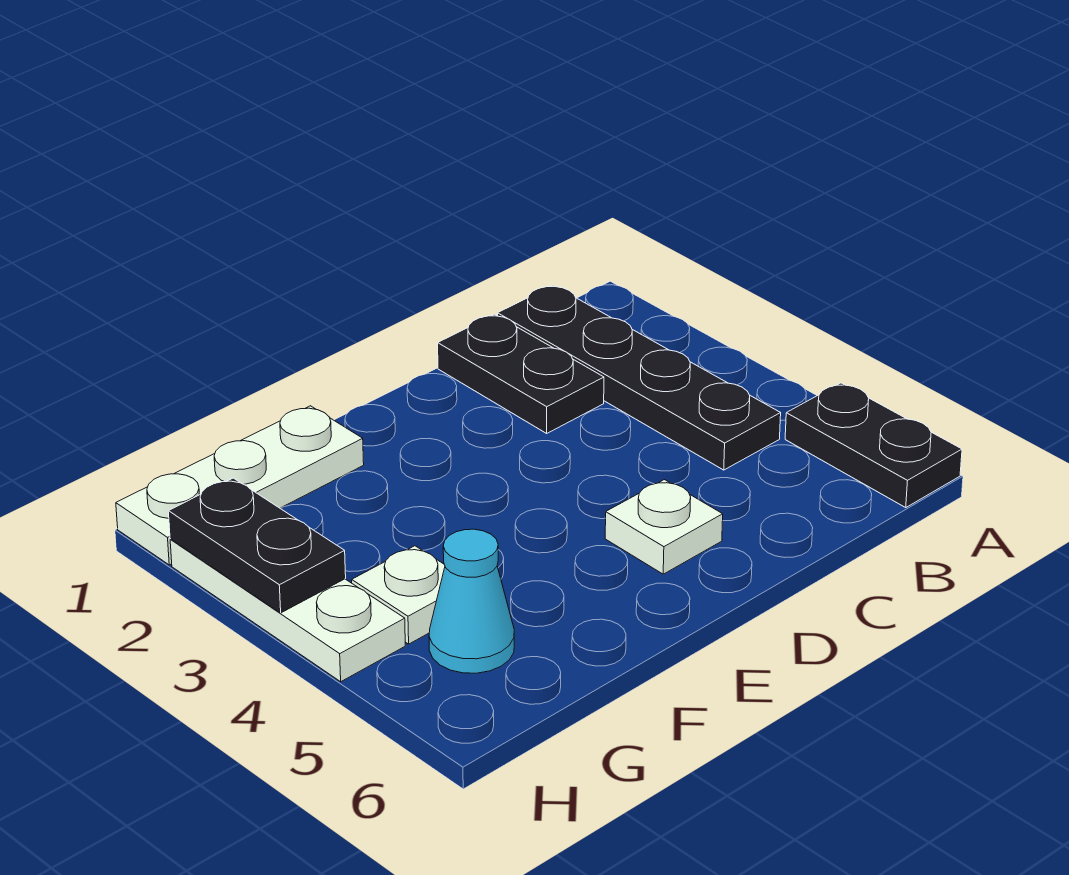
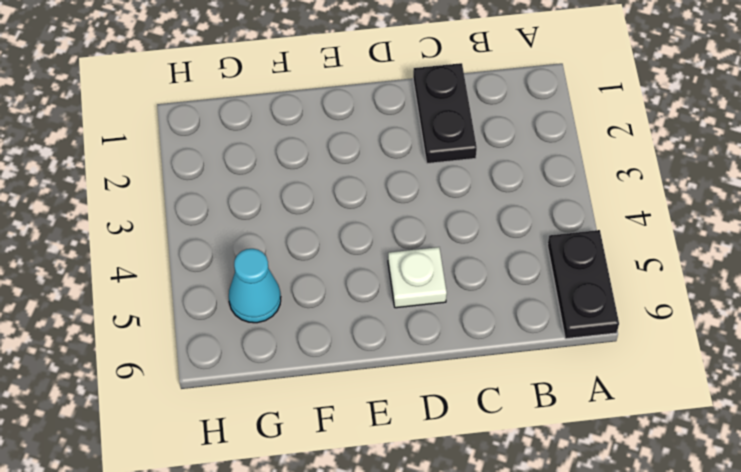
none -> black 1x4 plate [498,285,781,470]
none -> white 1x3 plate [116,406,364,565]

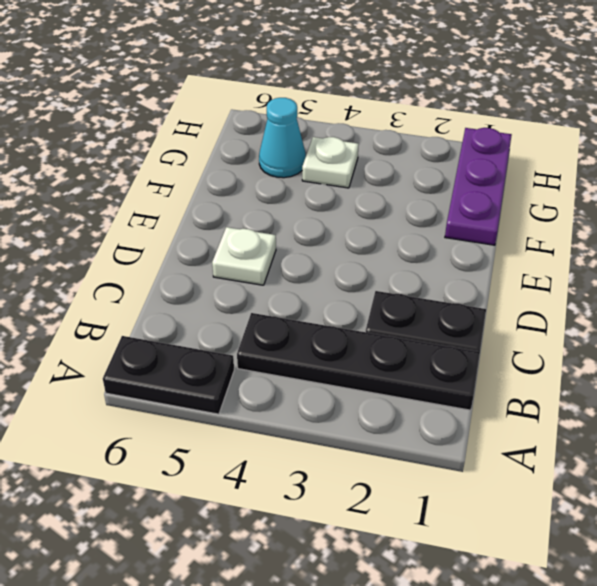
purple 1x3 plate [445,128,512,245] -> white 1x3 plate [116,406,364,565]
none -> white 1x3 plate [170,539,405,682]
none -> black 1x2 plate [168,478,346,613]

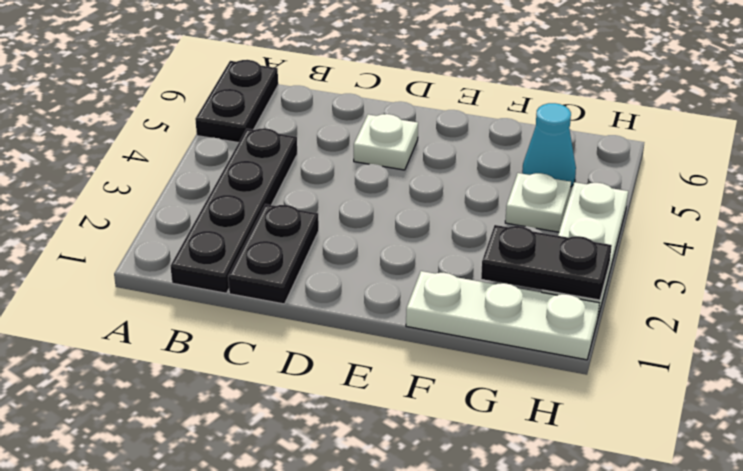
black 1x2 plate [481,225,612,300] -> black 1x2 plate turned to [168,478,346,613]

